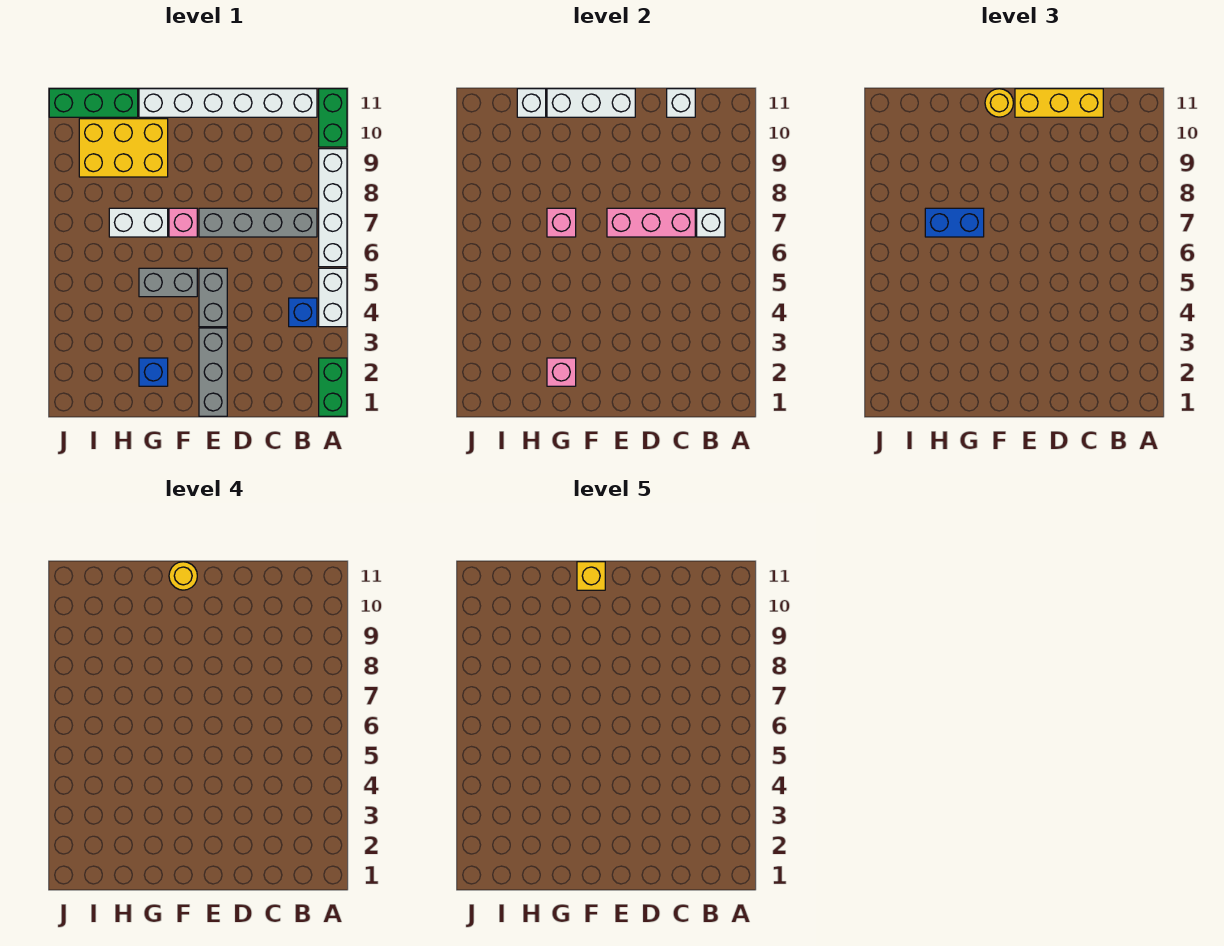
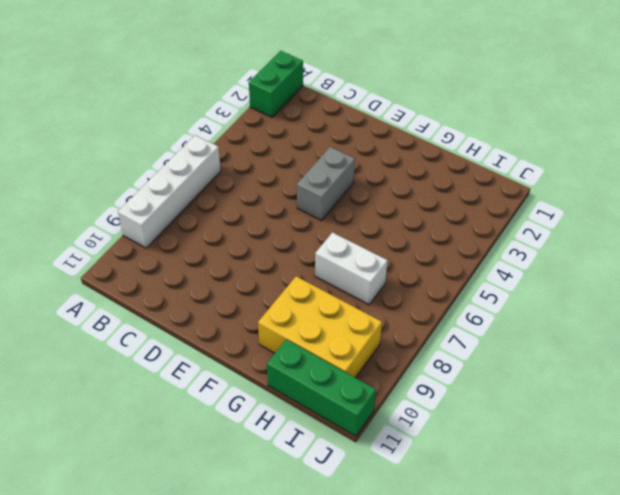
none -> white 1x2 brick [319,268,347,327]
none -> green 1x2 brick [319,89,347,147]
none -> blue 1x1 brick [289,298,317,327]

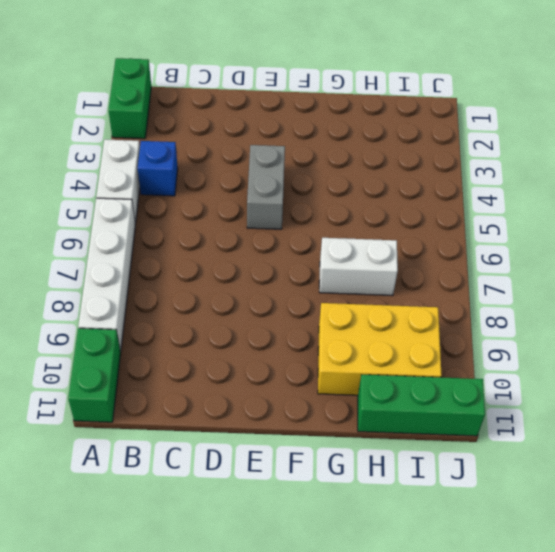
none -> grey 1x4 brick [199,208,317,237]
none -> white 1x6 brick [139,89,317,117]
none -> grey 1x3 brick [199,328,227,416]

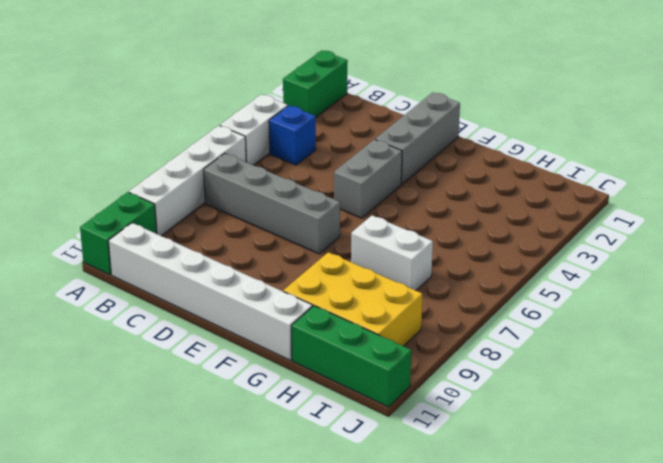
none -> grey 1x2 brick [139,268,197,297]
none -> pink 1x1 brick [169,208,197,237]
none -> blue 1x1 brick [139,358,168,386]

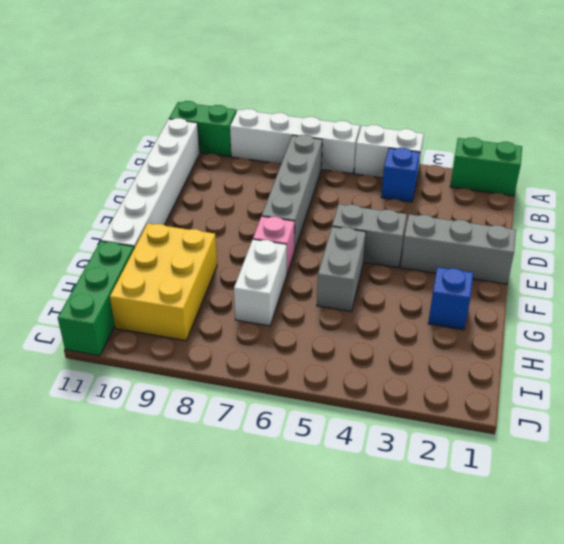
none -> white 1x1 brick [697,208,725,237]
none -> pink 1x3 brick [607,208,695,237]
none -> white 1x1 brick [667,89,695,117]

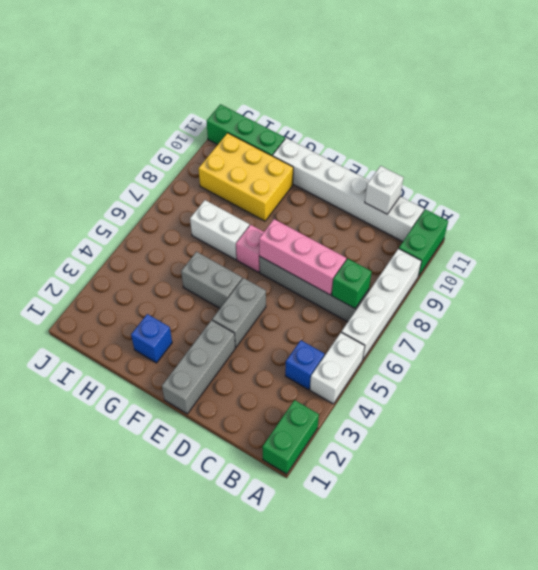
green 1x1 brick [332,259,372,308] -> white 1x1 brick [697,208,725,237]
none -> white 1x3 brick [547,89,635,117]
none -> pink 1x1 brick [547,358,576,386]
none -> pink 1x1 brick [547,208,576,237]

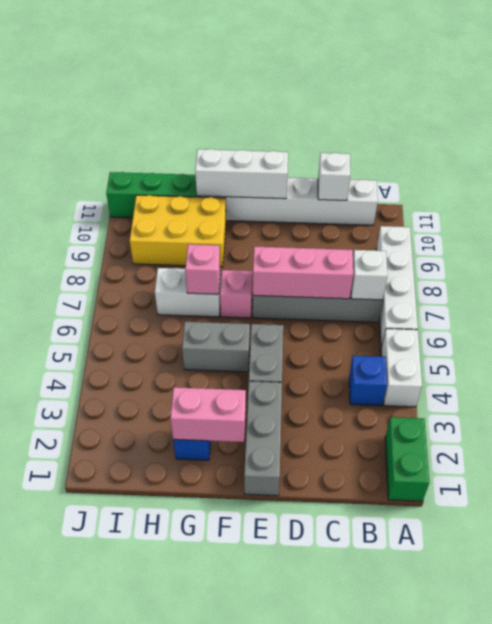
pink 1x2 brick [170,387,246,442] -> pink 1x1 brick [547,358,576,386]
none -> green 1x2 brick [319,89,347,147]
none -> white 1x1 brick [517,89,546,117]
none -> yellow 1x3 brick [1015,89,1103,117]

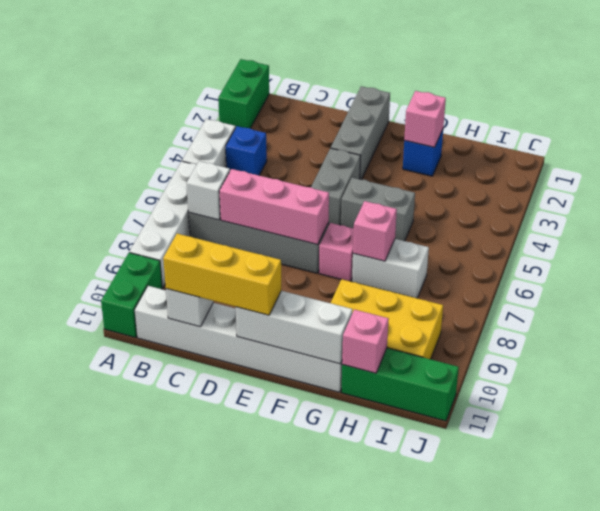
pink 1x1 brick [342,310,389,373] -> white 1x1 brick [517,89,546,117]
none -> yellow 1x1 round brick [985,89,1013,117]
none -> blue 1x2 brick [925,208,984,237]
none -> yellow 1x1 round brick [169,562,197,590]

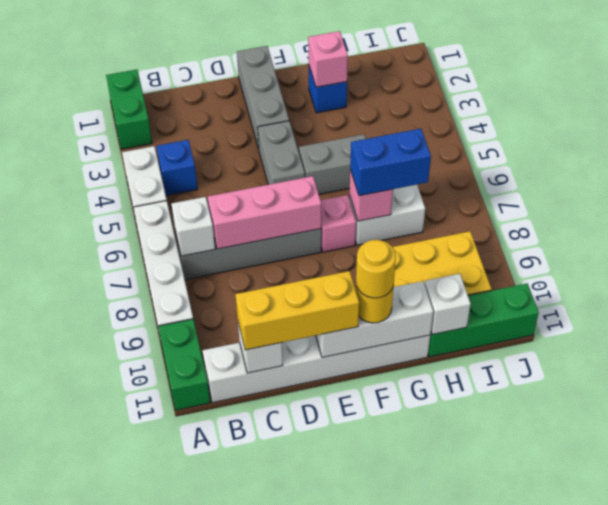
none -> yellow 1x1 brick [577,562,605,590]

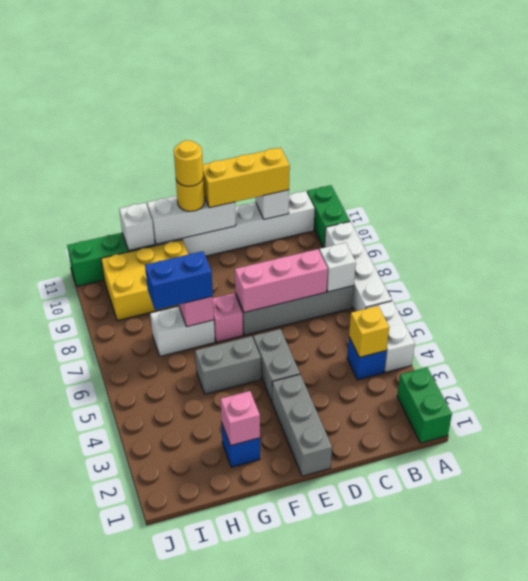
yellow 1x1 brick [349,306,389,357] -> yellow 1x1 brick moved to [577,562,605,590]

